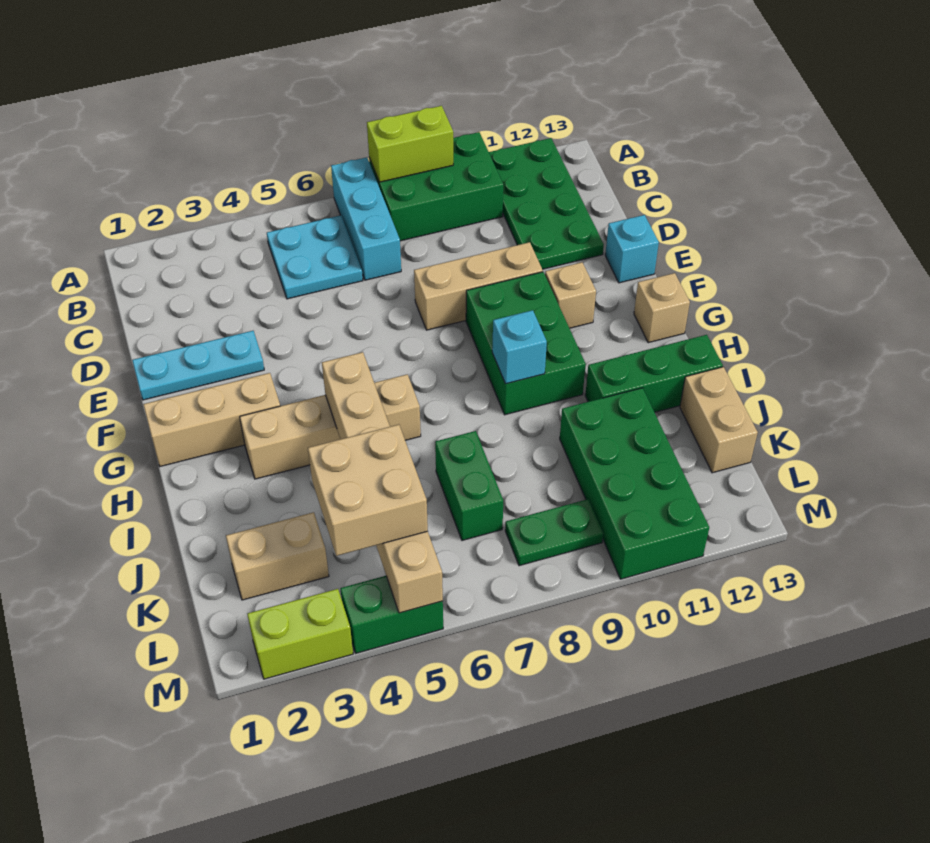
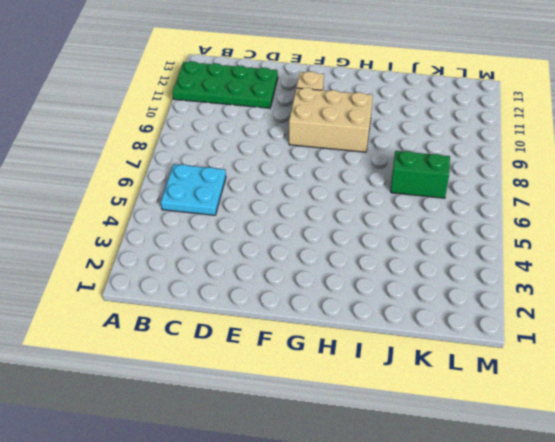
tan 2x3 brick [289,88,373,152] -> green 2x3 brick [466,272,586,415]
none -> cyan 1x3 brick [331,157,401,280]
none -> green 2x3 brick [369,132,503,241]
none -> cyan 1x3 plate [132,331,264,400]

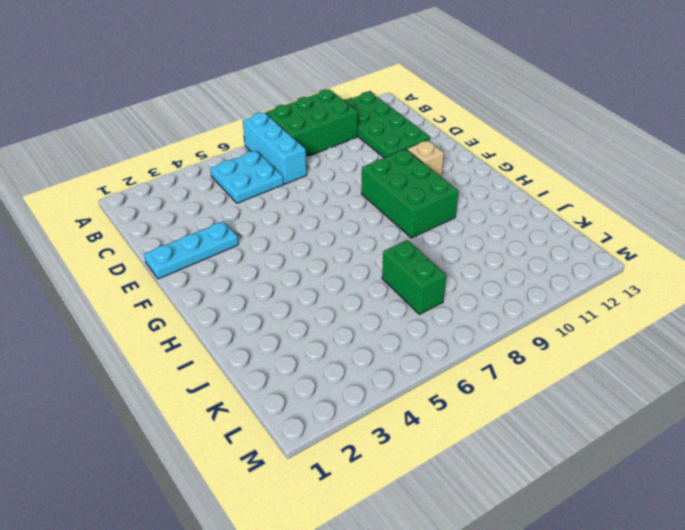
none -> tan 1x3 brick [414,242,543,330]
none -> cyan 1x1 brick [605,215,659,283]
none -> tan 1x3 brick [143,373,280,466]

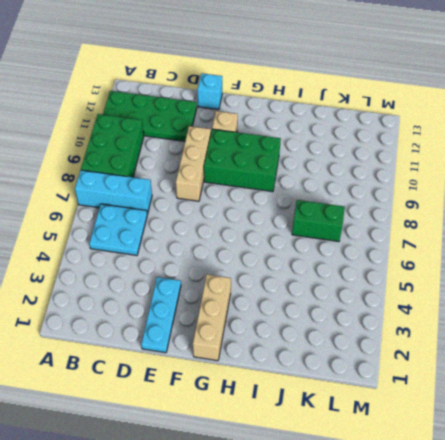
none -> tan 1x1 brick [634,273,690,343]
none -> tan 1x4 brick [240,374,421,479]
none -> green 1x3 brick [585,335,723,412]

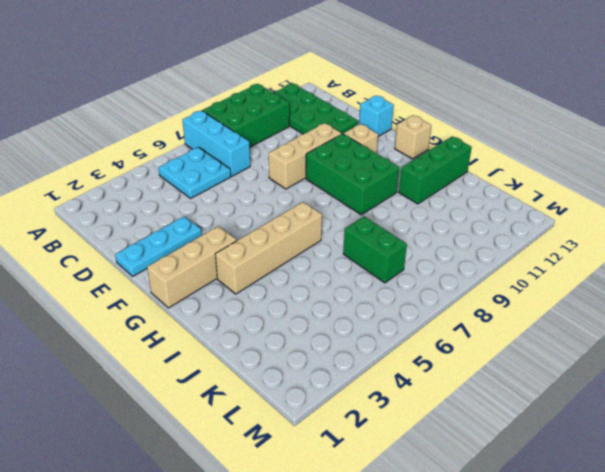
none -> green 2x4 brick [560,388,709,579]
none -> tan 1x2 brick [680,367,758,473]
none -> tan 1x2 brick [226,512,329,600]

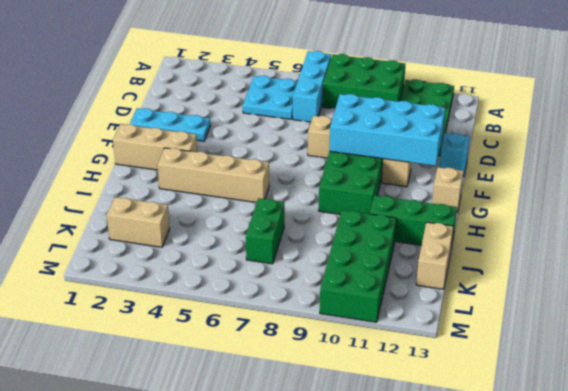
cyan 2x4 brick [330,94,445,166] -> none
none -> green 1x2 plate [505,499,603,566]
none -> lime 1x2 brick [247,589,353,679]
none -> green 1x2 brick [340,576,443,653]

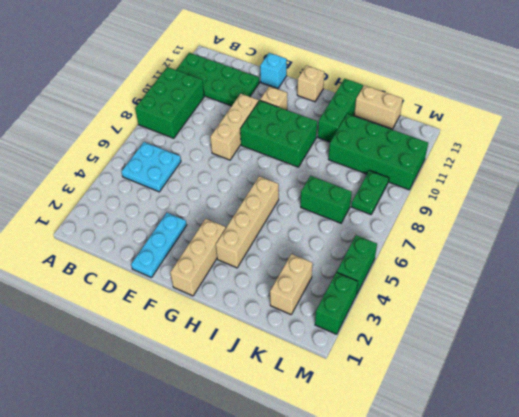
green 1x2 brick [315,272,358,334] -> lime 1x2 brick [247,589,353,679]
none -> cyan 1x3 brick [331,157,401,280]
none -> lime 1x2 brick [367,106,453,182]
none -> tan 1x6 brick [322,352,443,613]

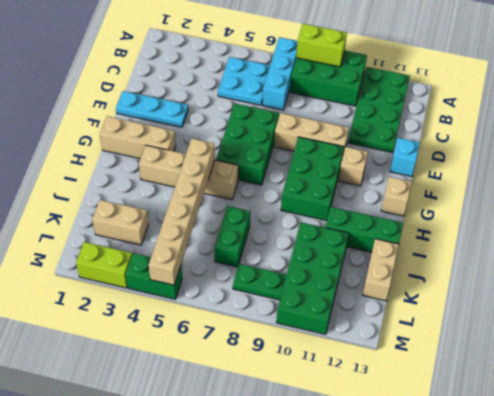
green 2x3 brick [216,103,279,185] -> none
none -> cyan 1x1 brick [492,310,547,384]
none -> tan 2x2 brick [308,425,428,556]

